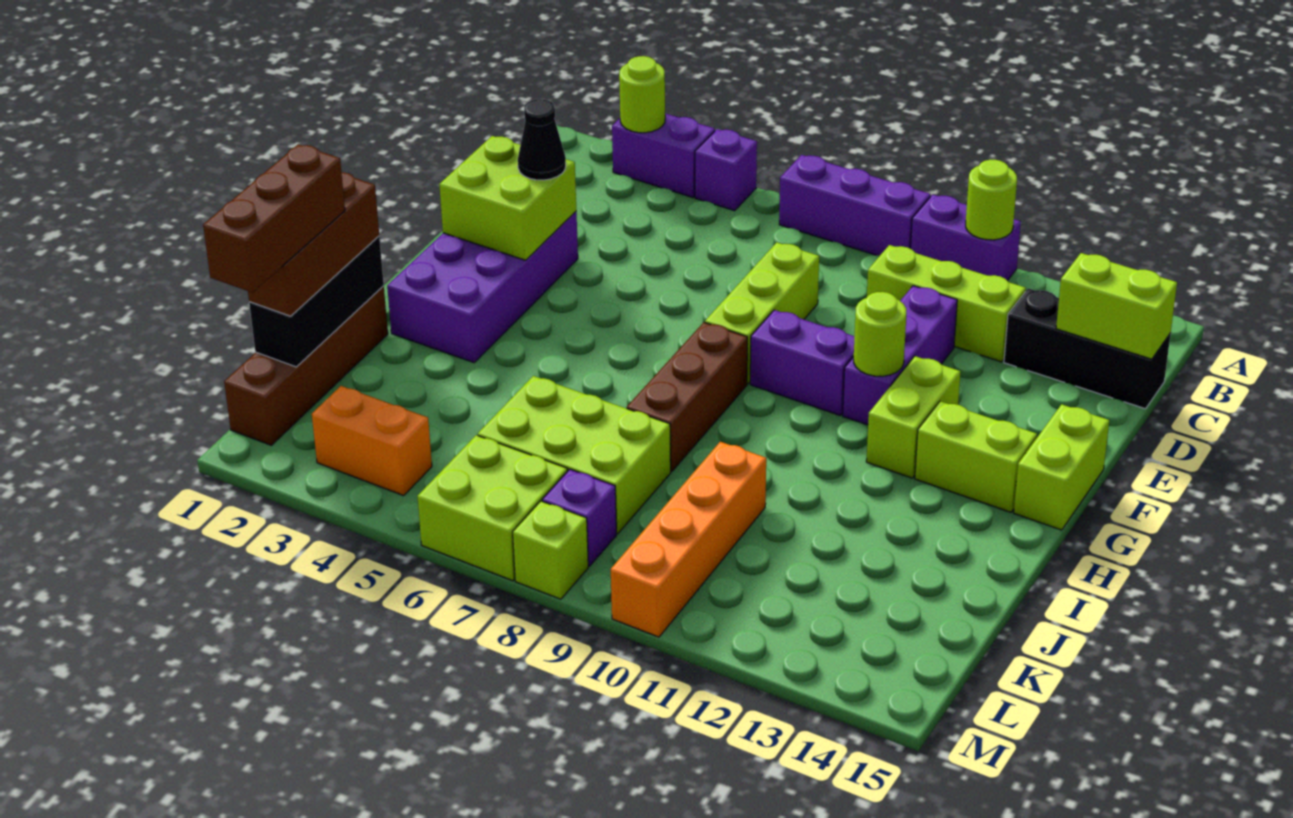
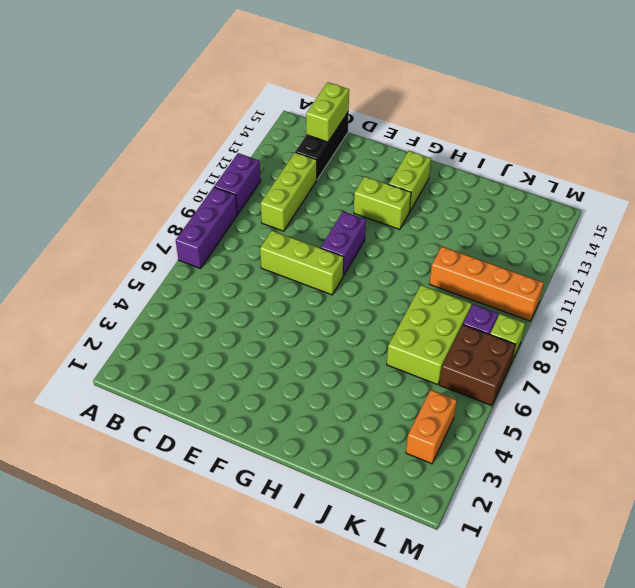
brown 2x2 brick [439,325,516,406] -> lime 2x2 brick [417,435,568,581]
none -> purple 1x2 brick [612,113,715,197]
none -> purple 1x1 brick [695,129,757,211]
none -> purple 1x3 brick [843,286,957,425]
none -> purple 2x4 brick [387,212,578,363]

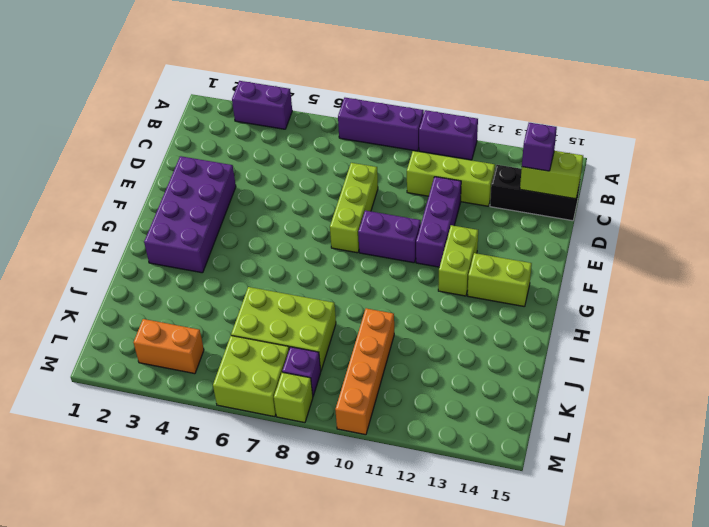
purple 1x1 brick [522,123,557,171] -> purple 1x1 brick moved to [695,129,757,211]
none -> lime 1x2 brick [1014,404,1109,530]
none -> brown 1x3 brick [627,322,747,472]
none -> brown 1x4 brick [224,286,388,445]
none -> lime 1x1 round brick [619,56,665,133]

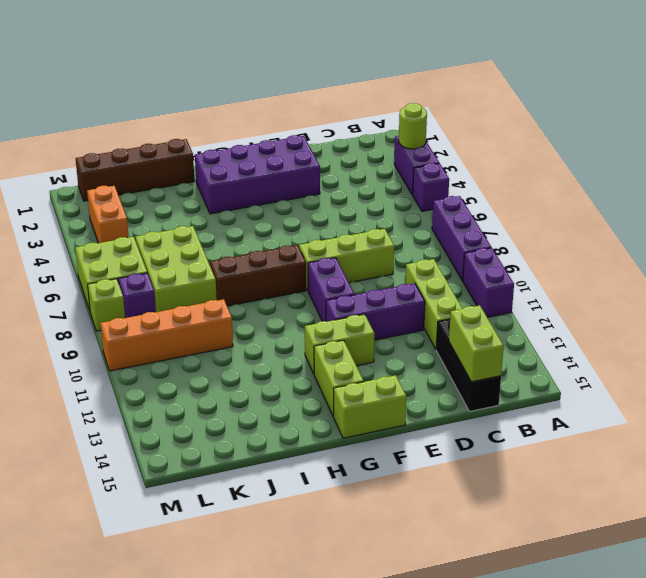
none -> lime 1x1 round brick [966,160,1017,240]
none -> lime 2x2 brick [439,136,576,260]
none -> lime 1x1 round brick [854,292,906,376]
none -> black 1x3 brick [249,236,384,367]

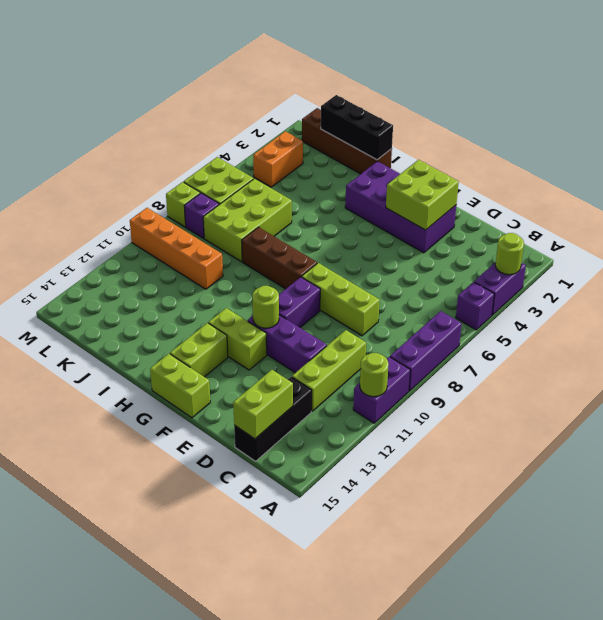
none -> black 1x1 cone [518,99,566,180]
none -> brown 1x3 brick [248,172,379,316]
none -> brown 1x3 brick [203,144,345,293]

